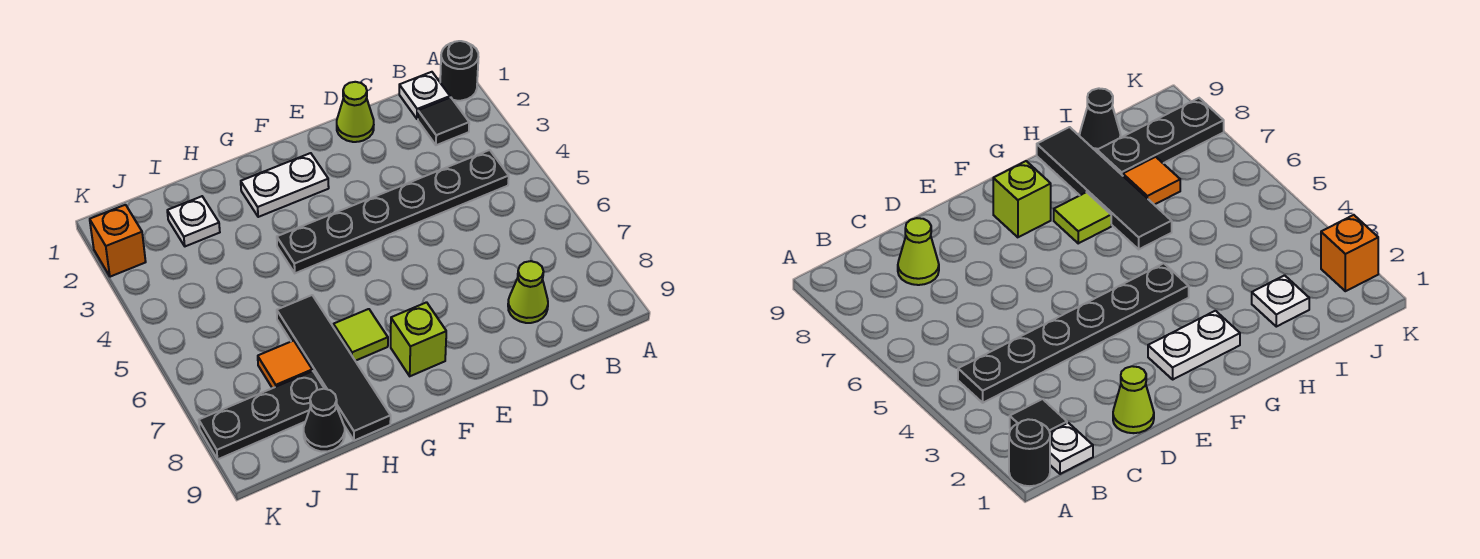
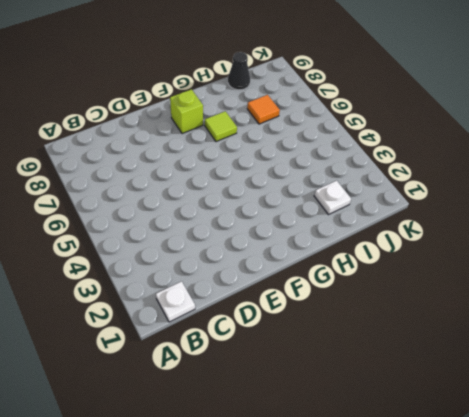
none -> black 1x1 round brick [440,41,478,101]
none -> black 1x1 tile [418,97,469,145]
none -> black 1x6 plate [277,150,509,273]

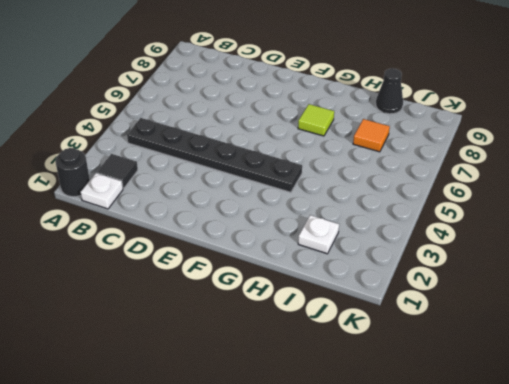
none -> lime 1x1 cone [508,261,548,323]
none -> lime 1x1 cone [337,82,374,142]
none -> white 1x2 plate [241,153,329,217]

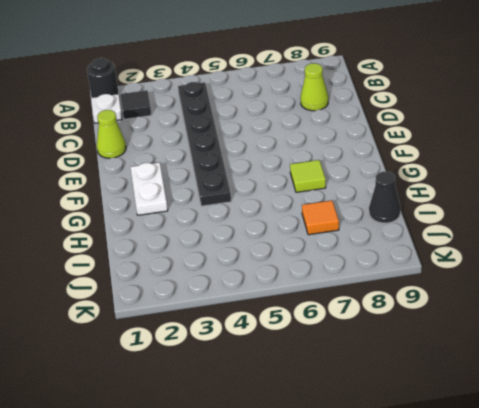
none -> lime 1x1 brick [391,302,446,376]
none -> black 1x4 tile [277,295,391,441]
none -> white 1x1 plate [167,196,220,246]

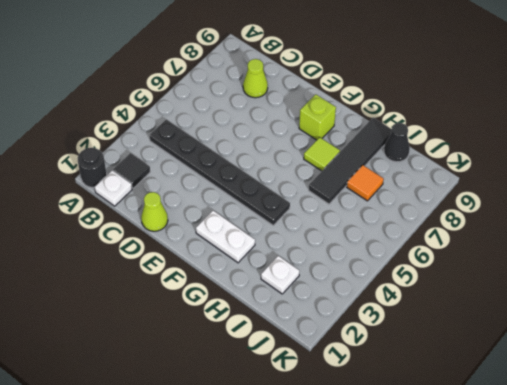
none -> black 1x3 plate [199,371,324,459]
none -> orange 1x1 brick [90,205,146,277]

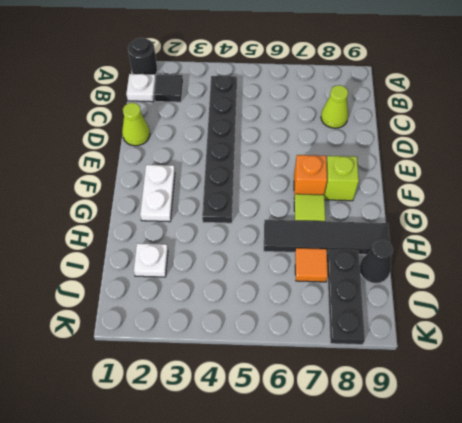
orange 1x1 brick [294,155,327,199] -> orange 1x1 brick moved to [90,205,146,277]

